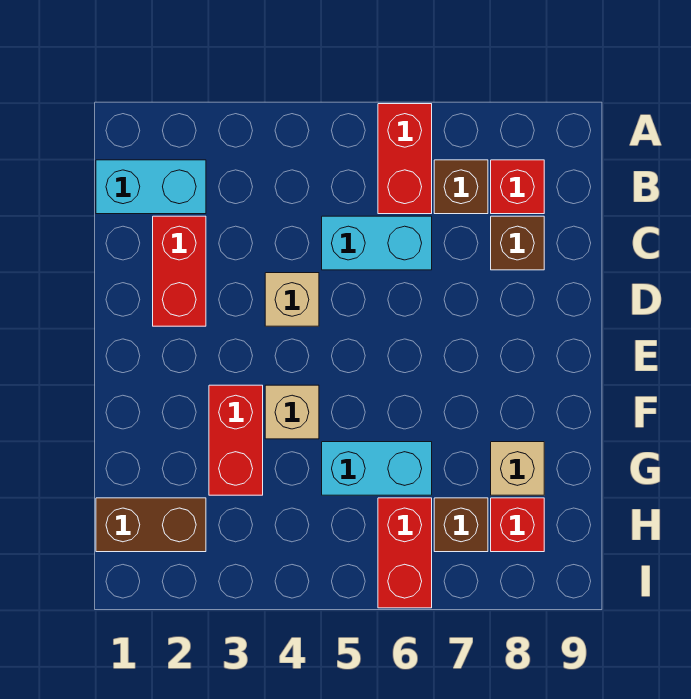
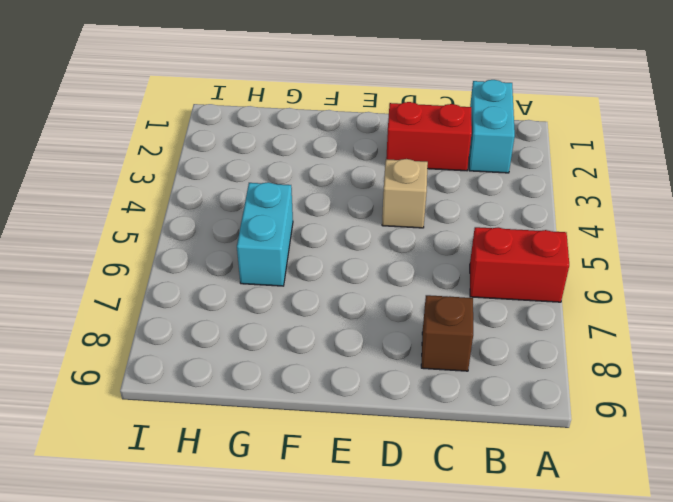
none -> brown 1x1 brick [434,160,488,214]
none -> red 1x1 brick [491,160,544,214]
none -> cyan 1x2 brick [322,216,432,270]

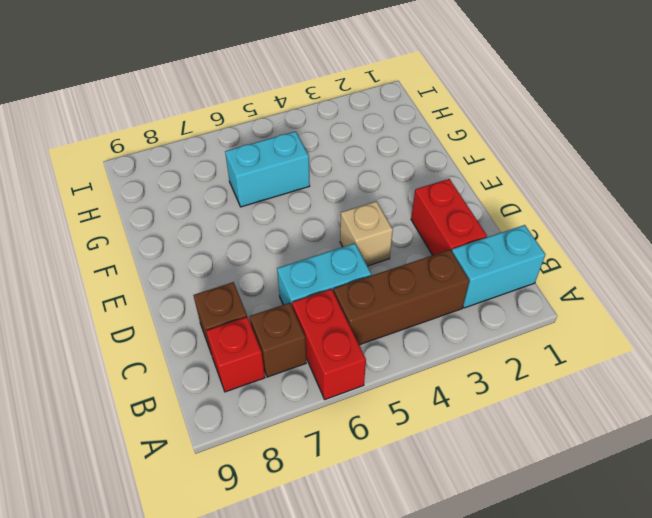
brown 1x3 brick [334,250,469,345] -> none
none -> red 1x2 brick [209,385,263,495]
none -> tan 1x1 brick [265,385,319,439]
none -> tan 1x1 brick [491,442,544,495]

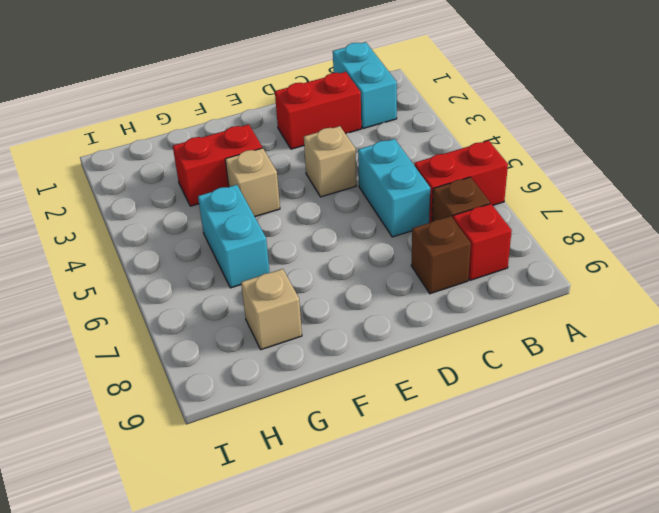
none -> brown 1x2 brick [96,498,206,552]
none -> red 1x2 brick [378,498,432,608]
none -> brown 1x1 brick [434,498,488,552]

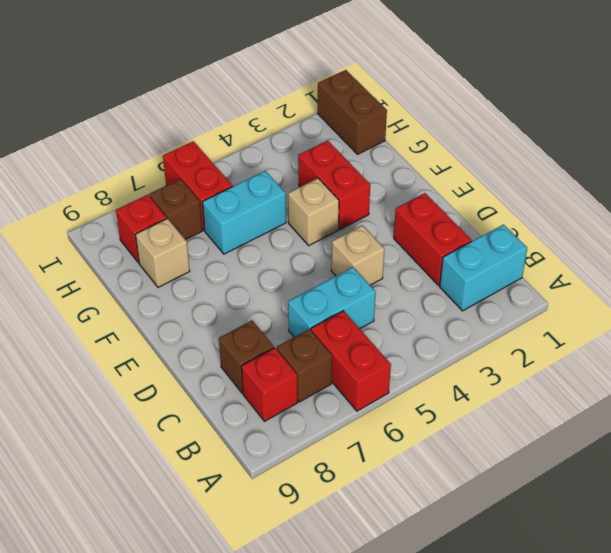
brown 1x2 brick [318,70,387,154] -> brown 1x2 brick turned to [96,498,206,552]

